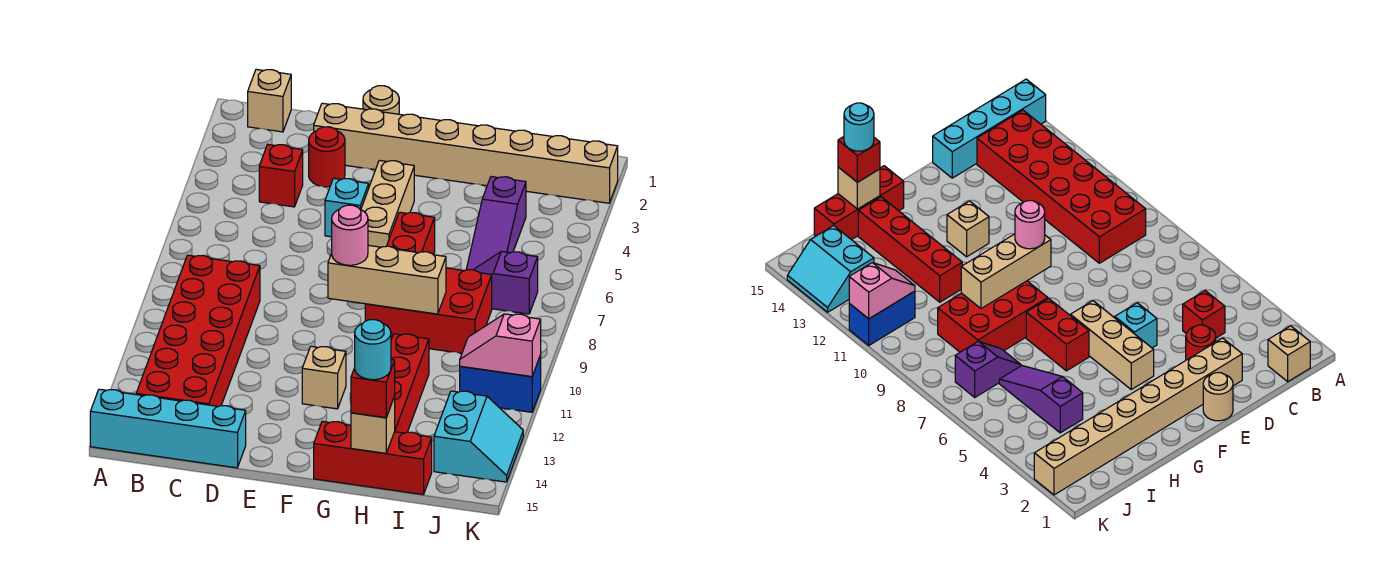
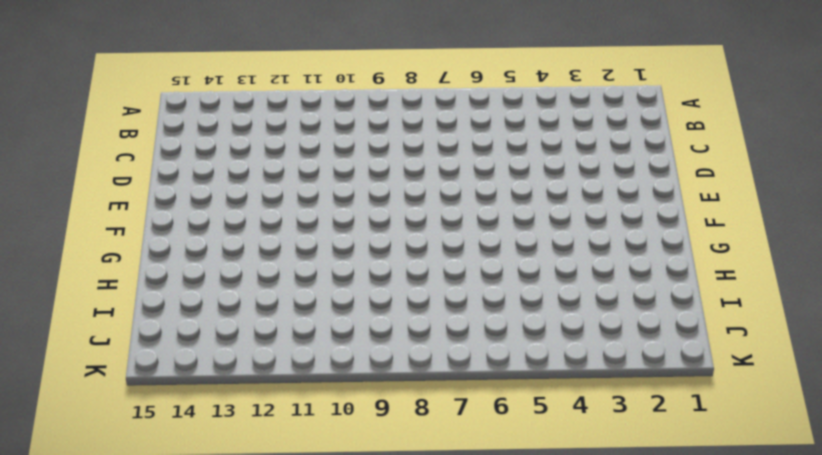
none -> cyan 1x4 brick [90,389,246,468]
none -> tan 1x1 brick [248,69,291,132]
none -> red 2x6 brick [136,255,260,406]

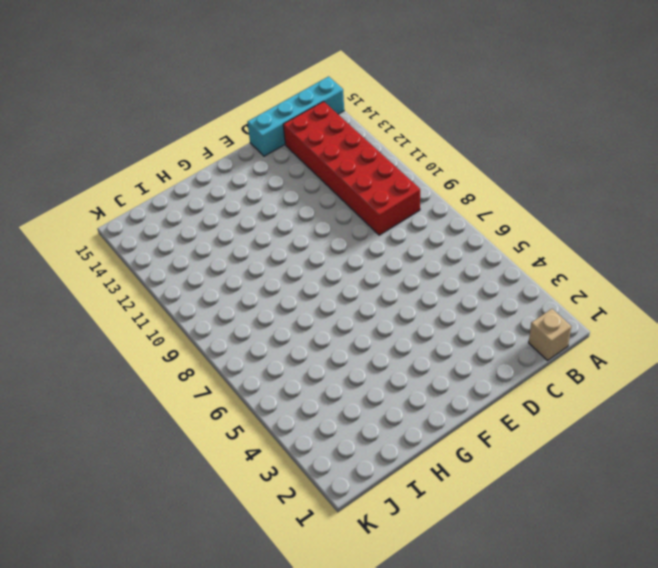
none -> red 1x1 brick [259,145,303,207]
none -> tan 1x8 brick [314,103,618,203]
none -> red 1x1 round brick [309,127,345,187]

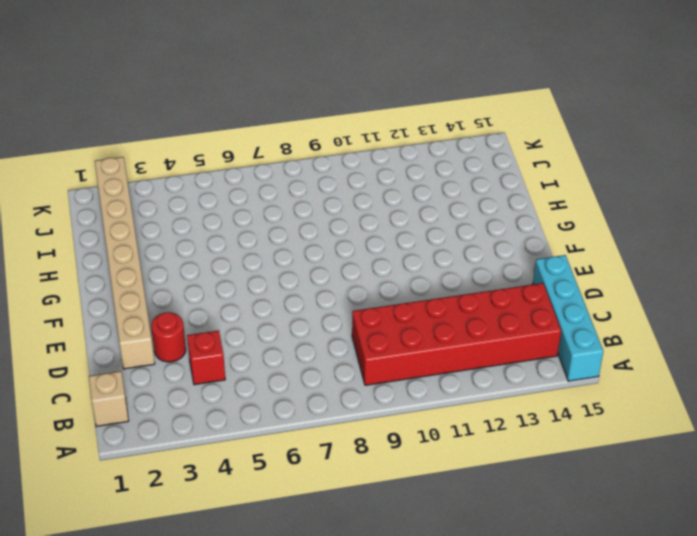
none -> tan 1x1 round brick [363,86,399,114]
none -> cyan 1x1 brick [325,178,369,237]
none -> tan 1x3 brick [361,160,414,247]

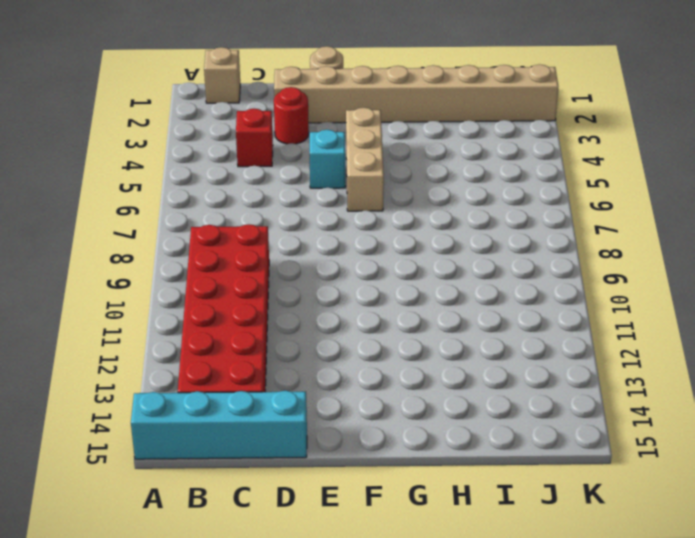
none -> tan 1x1 brick [302,346,346,409]
none -> red 1x2 brick [387,212,435,255]
none -> red 2x3 brick [365,268,492,353]

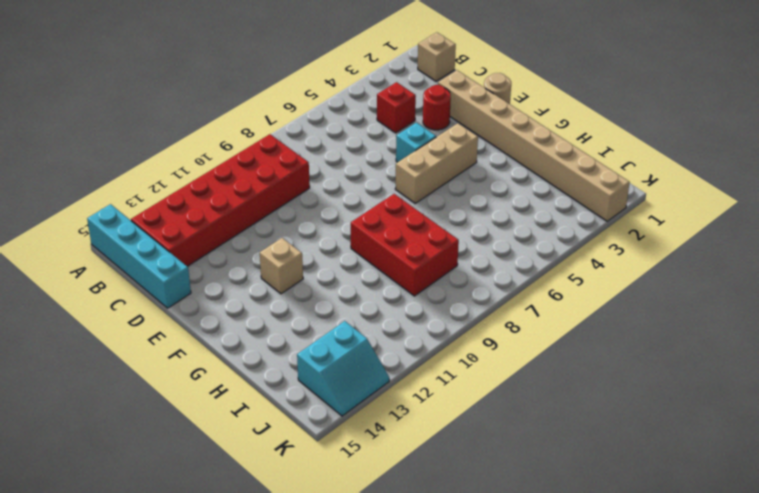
none -> red 1x2 brick [387,212,435,255]
none -> red 1x3 brick [314,421,432,495]
none -> red 1x4 brick [391,334,429,433]

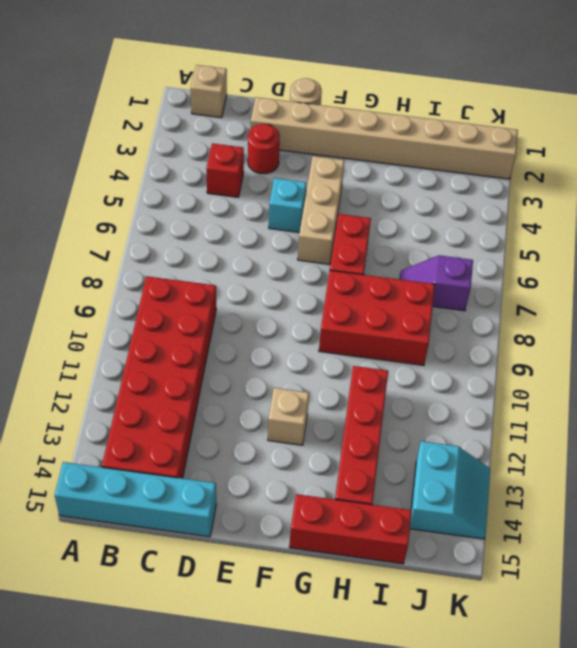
none -> purple 1x3 slope [466,177,526,270]
none -> blue 1x2 brick [460,355,541,412]
none -> tan 1x3 brick [328,245,446,314]

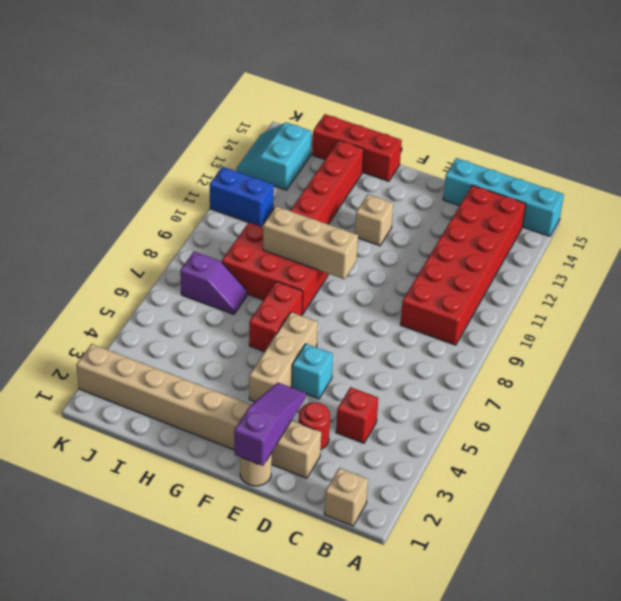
purple 1x3 slope [234,383,306,466] -> purple 1x3 slope moved to [466,177,526,270]
none -> tan 1x1 brick [351,397,395,453]
none -> pink 1x2 slope [460,314,541,377]
none -> pink 1x1 round brick [332,205,368,265]

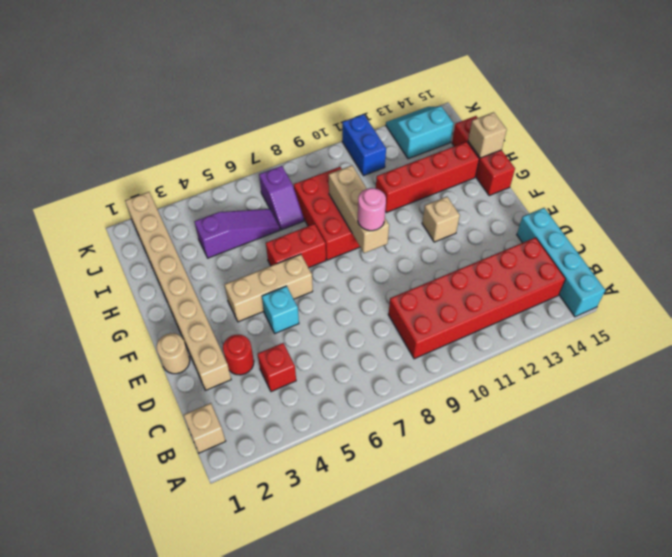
none -> pink 1x2 slope [460,314,541,377]
none -> red 1x1 brick [351,360,395,418]
none -> cyan 1x1 round brick [355,320,391,380]

